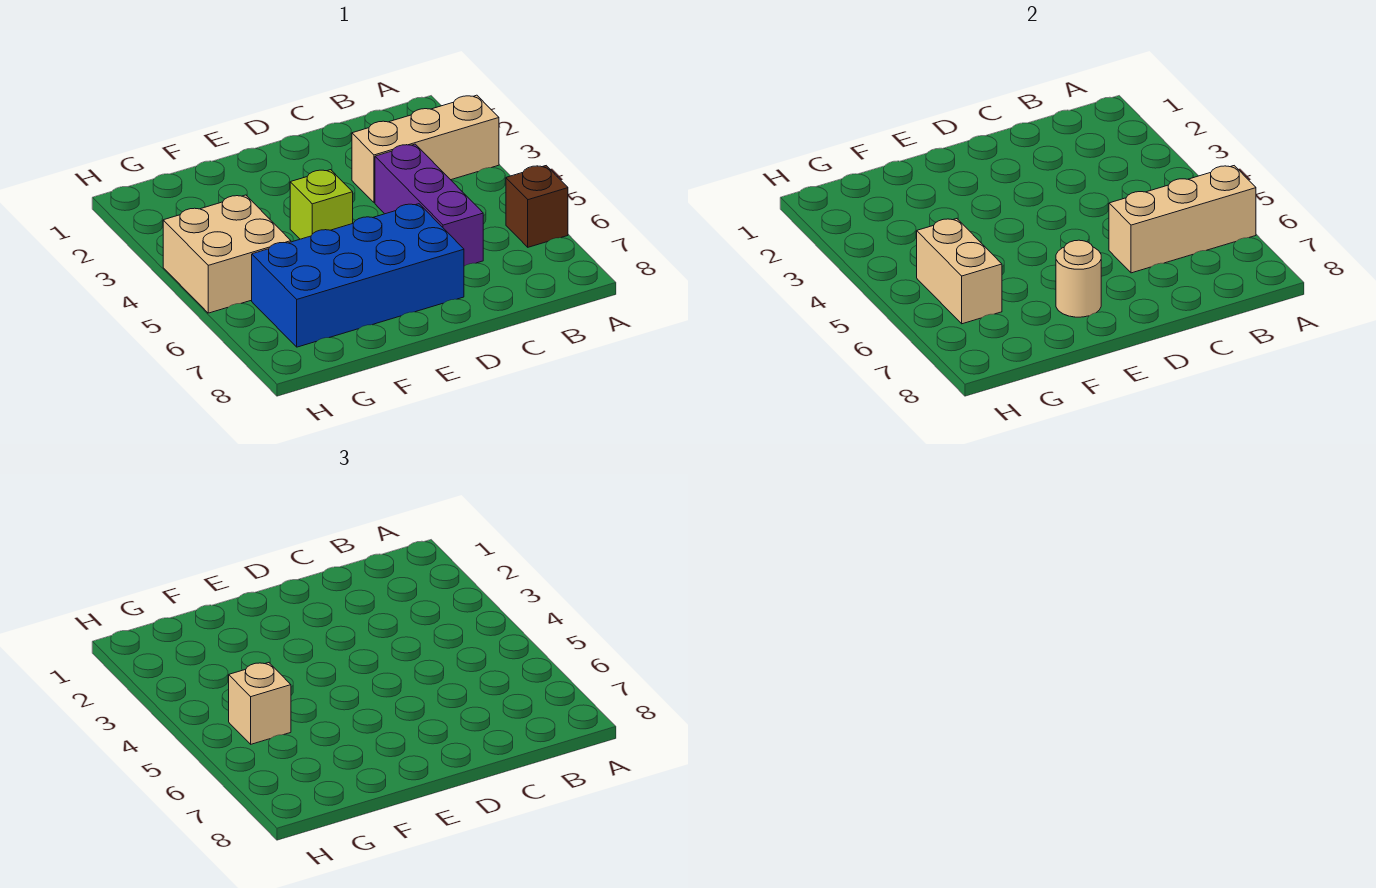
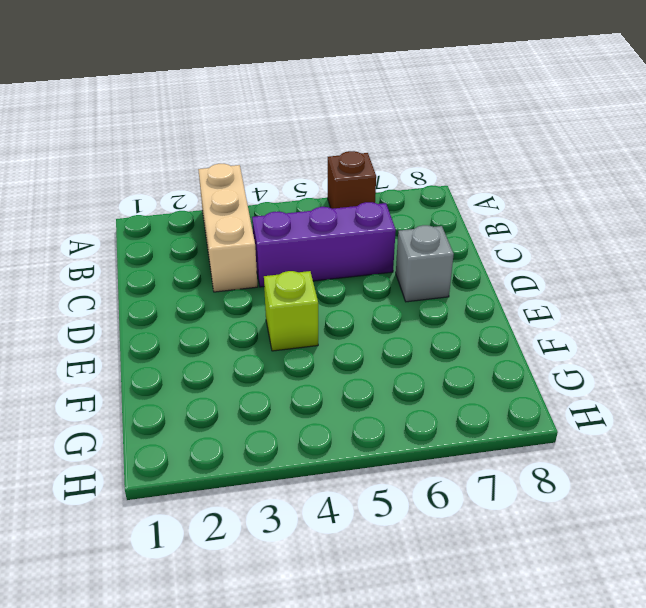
grey 1x1 brick [396,225,454,302] -> blue 2x4 brick [252,204,464,347]
none -> tan 2x2 brick [163,195,291,313]
none -> tan 1x3 brick [1109,166,1256,273]

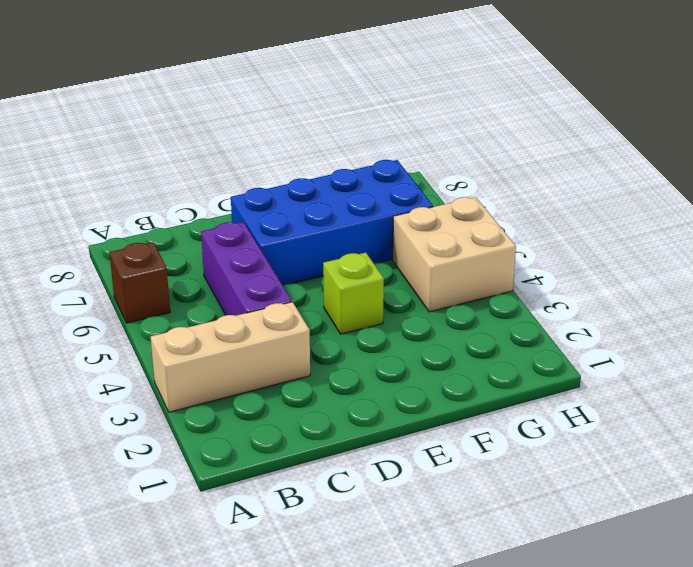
none -> tan 1x3 brick [1109,166,1256,273]
none -> tan 1x1 round brick [1056,240,1101,317]

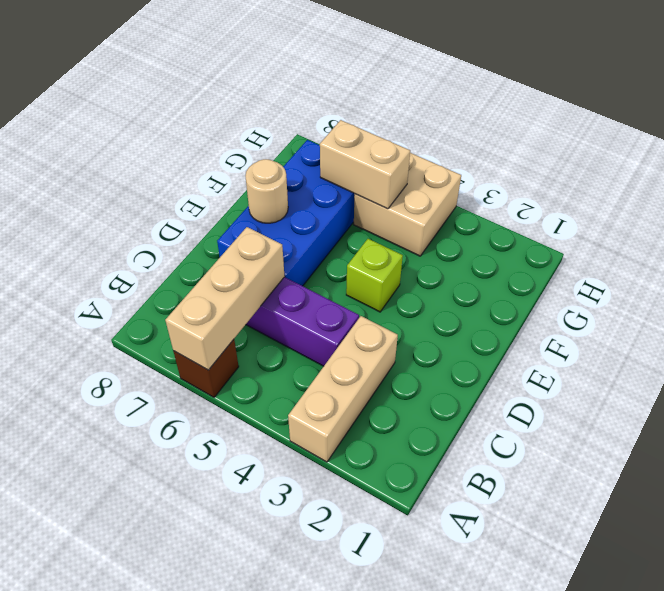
none -> tan 1x1 brick [229,663,291,744]

